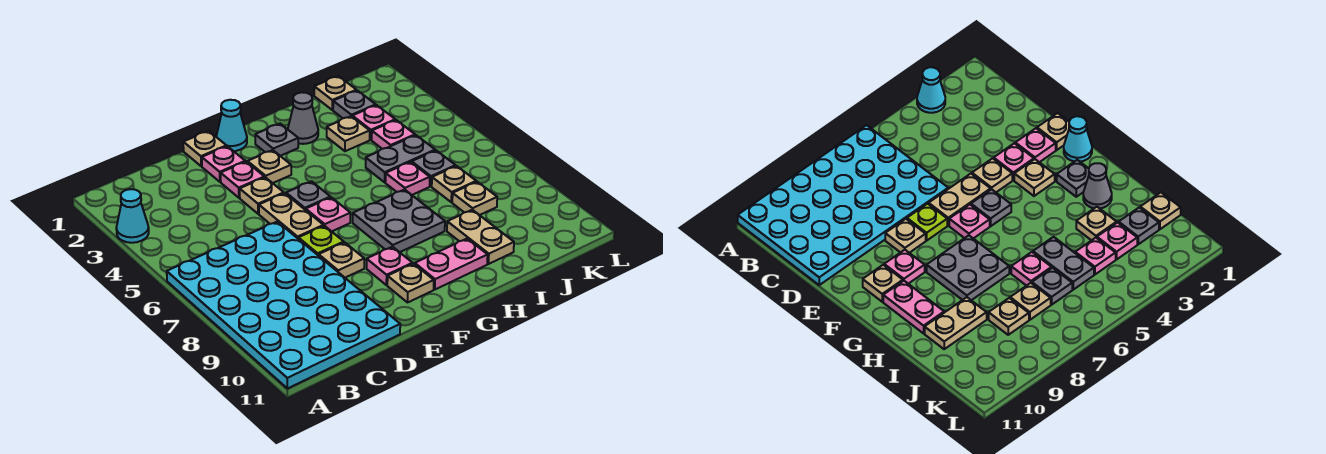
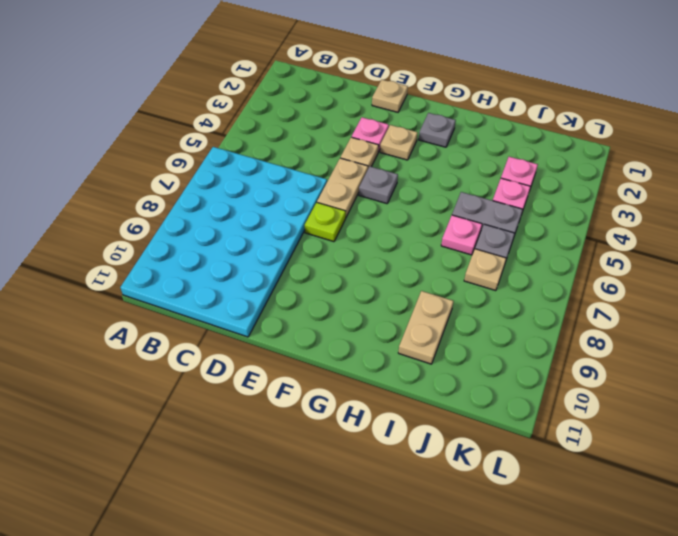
none -> cyan 1x1 cone [116,189,149,243]
none -> pink 1x1 plate [202,146,245,182]
none -> tan 1x1 plate [319,242,364,278]
none -> cyan 1x1 cone [216,100,247,151]

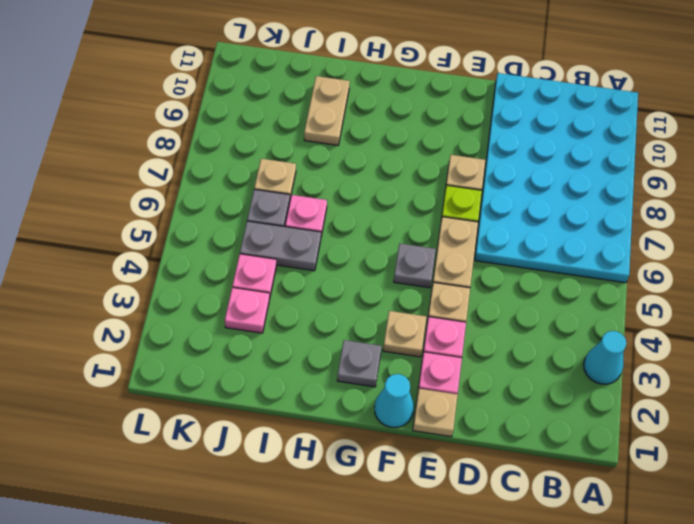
none -> pink 1x1 plate [306,197,350,231]
none -> pink 1x1 plate [367,247,413,285]
none -> tan 1x1 plate [387,264,434,302]
none -> grey 2x2 plate [353,190,445,252]

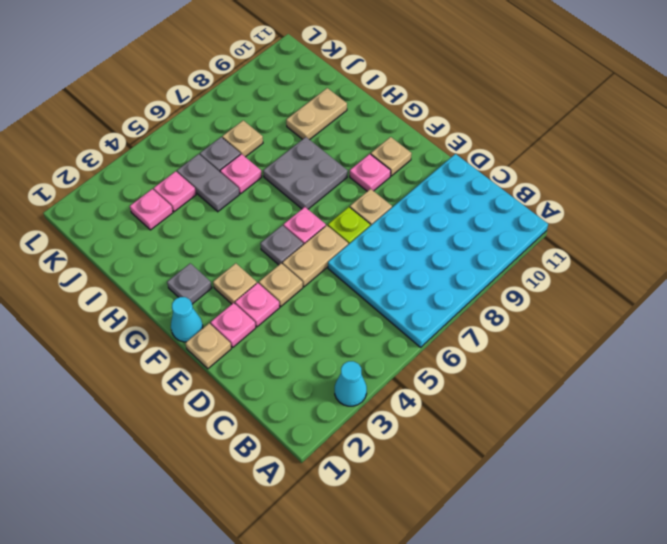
none -> pink 1x2 plate [415,239,488,290]
none -> grey 1x1 cone [288,92,318,144]
none -> tan 1x1 plate [327,116,370,151]
none -> tan 1x1 plate [314,76,356,110]

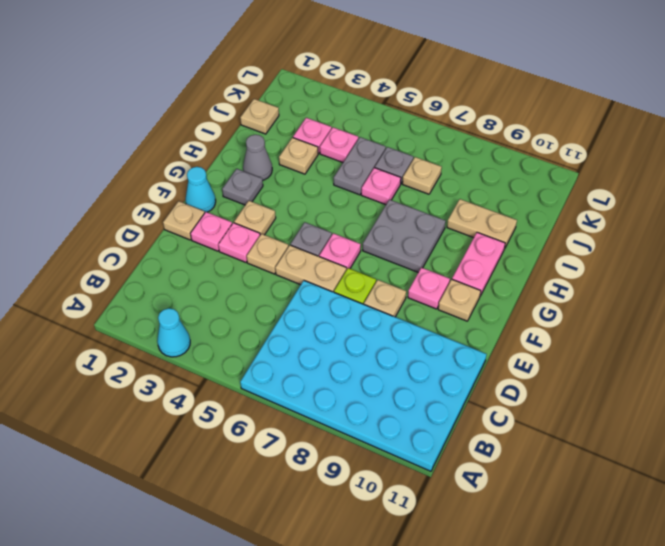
none -> grey 1x1 plate [333,91,376,118]
none -> tan 1x1 plate [452,182,497,215]

